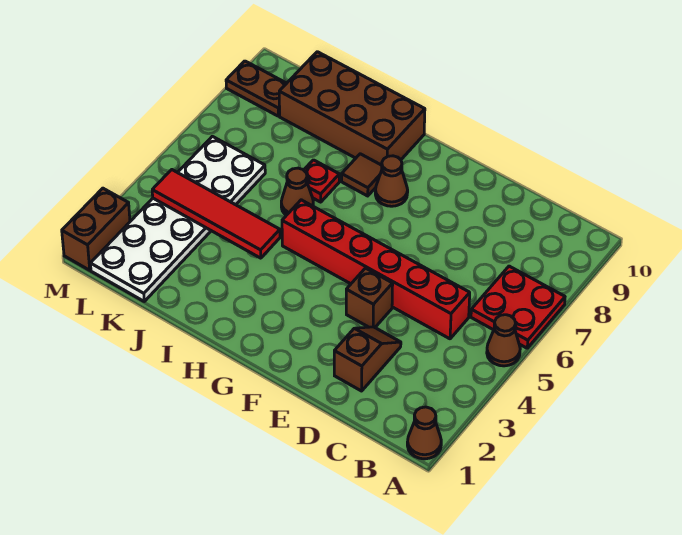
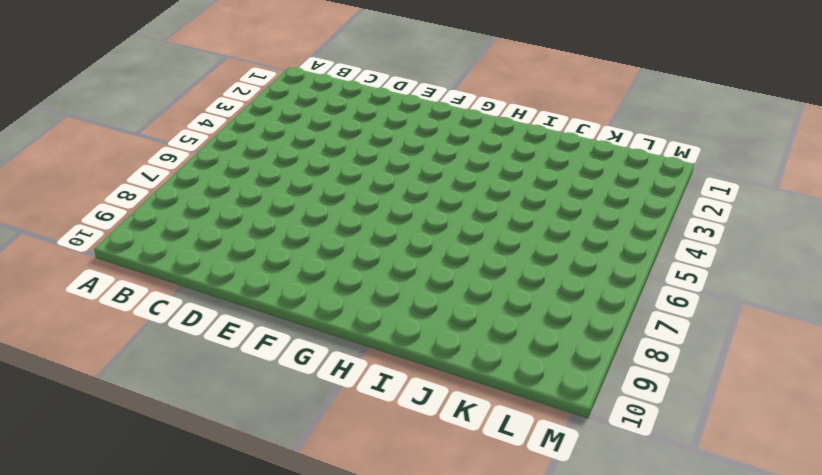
none -> brown 1x1 cone [407,407,441,459]
none -> brown 1x1 cone [487,315,520,366]
none -> red 2x2 plate [471,266,565,348]

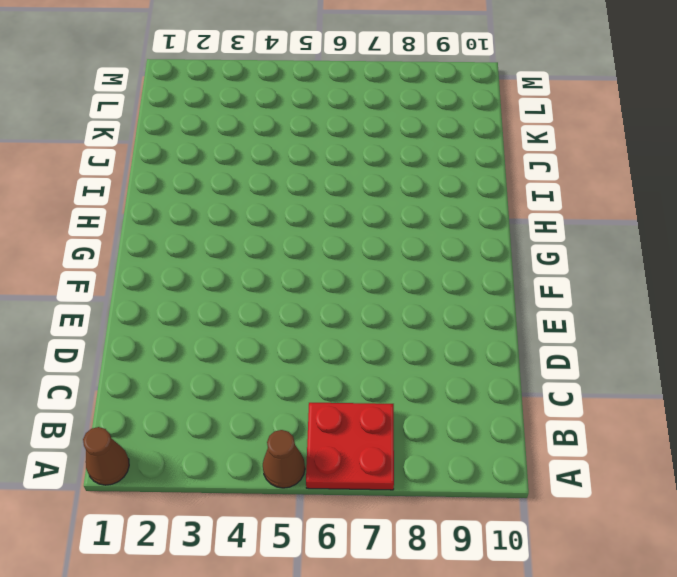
none -> red 1x6 brick [282,200,470,339]
none -> brown 1x2 slope [334,327,401,391]
none -> brown 1x1 brick [346,268,393,327]

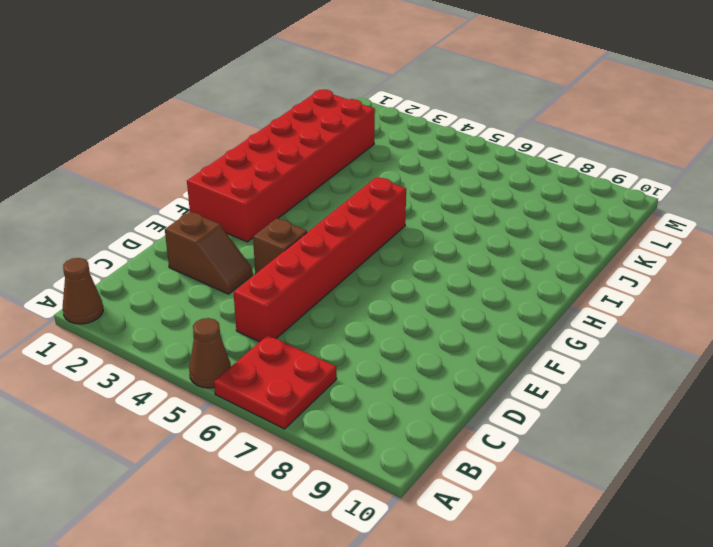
red 2x6 brick [187,89,375,242] -> white 2x6 plate [90,136,265,301]
none -> brown 1x1 cone [375,156,408,206]
none -> brown 1x1 tile [342,154,382,196]
none -> brown 2x4 brick [279,52,425,165]

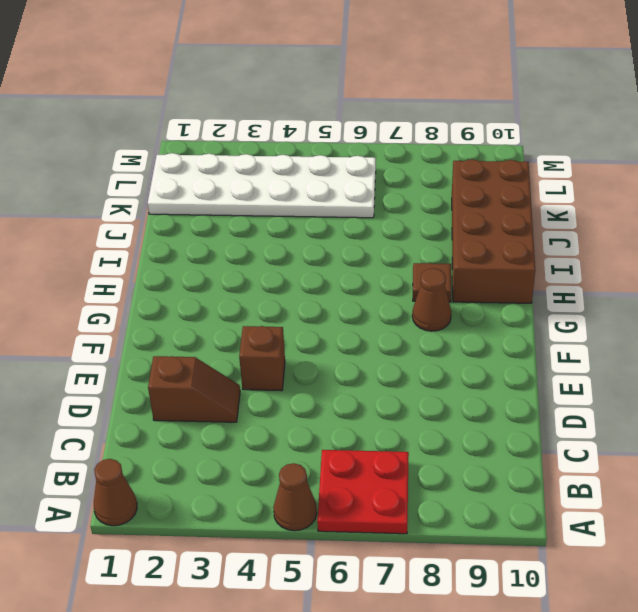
none -> red 1x6 brick [282,200,470,339]
none -> brown 1x1 cone [281,168,313,215]
none -> red 1x1 plate [304,160,339,202]

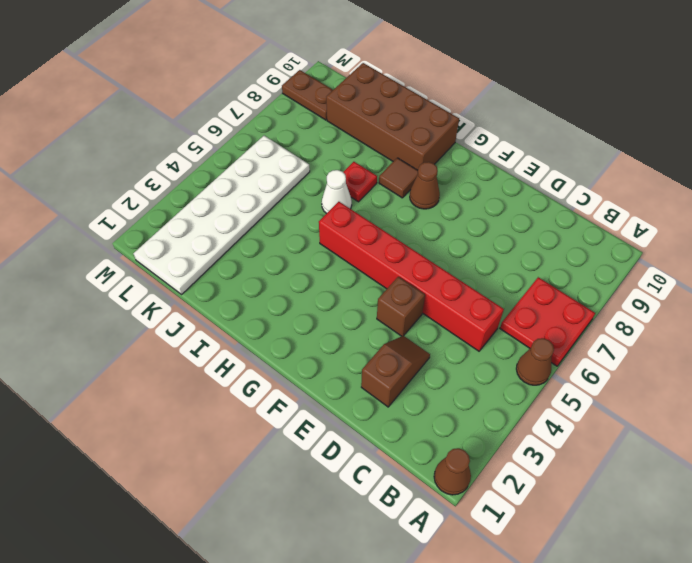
white 1x1 cone [322,170,352,214] -> brown 1x1 cone [281,168,313,215]
none -> brown 1x2 brick [62,188,130,270]
none -> red 1x4 tile [152,170,280,258]

